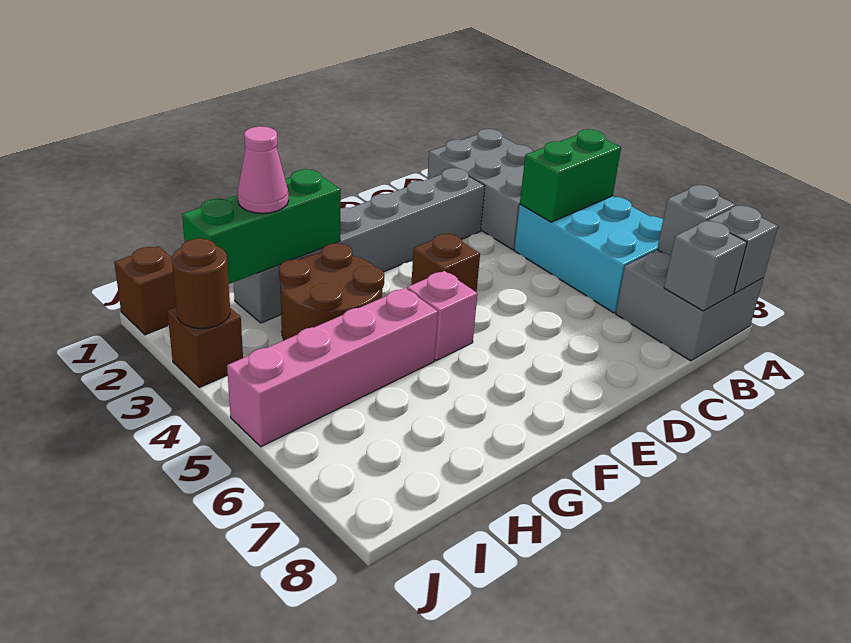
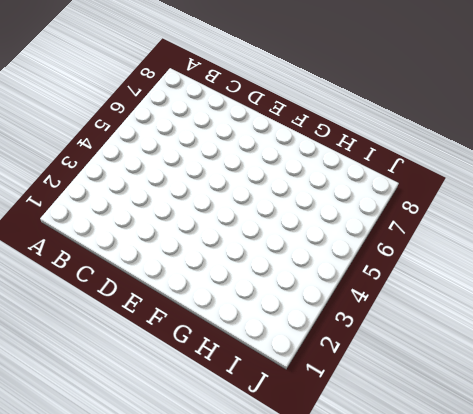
none -> grey 2x3 brick [428,129,533,250]
none -> cyan 2x3 brick [514,196,663,313]
none -> grey 2x2 brick [616,250,764,361]

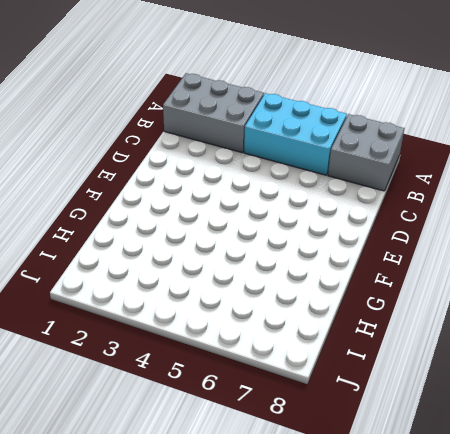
none -> grey 1x6 brick [234,168,485,323]
none -> brown 1x1 brick [411,233,480,292]
none -> pink 1x1 brick [407,271,477,360]

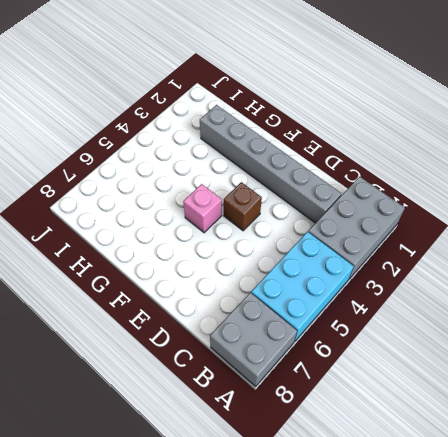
none -> brown 2x2 round brick [279,243,384,340]
none -> pink 1x4 brick [227,288,438,447]
none -> brown 1x1 brick [114,246,176,335]

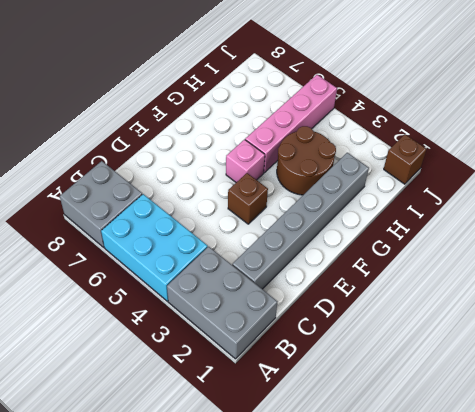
none -> brown 1x1 brick [167,307,243,387]
none -> green 1x2 brick [520,129,621,222]
none -> grey 1x1 brick [657,185,736,255]

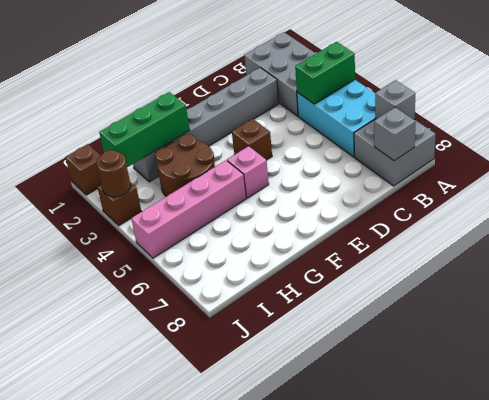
none -> grey 1x1 brick [708,206,778,293]
none -> pink 1x1 cone [238,126,289,213]

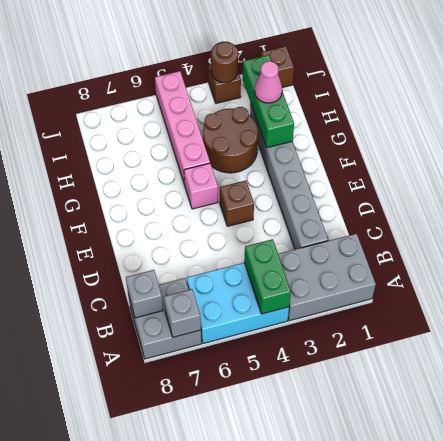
none -> grey 1x1 brick [708,206,778,293]

